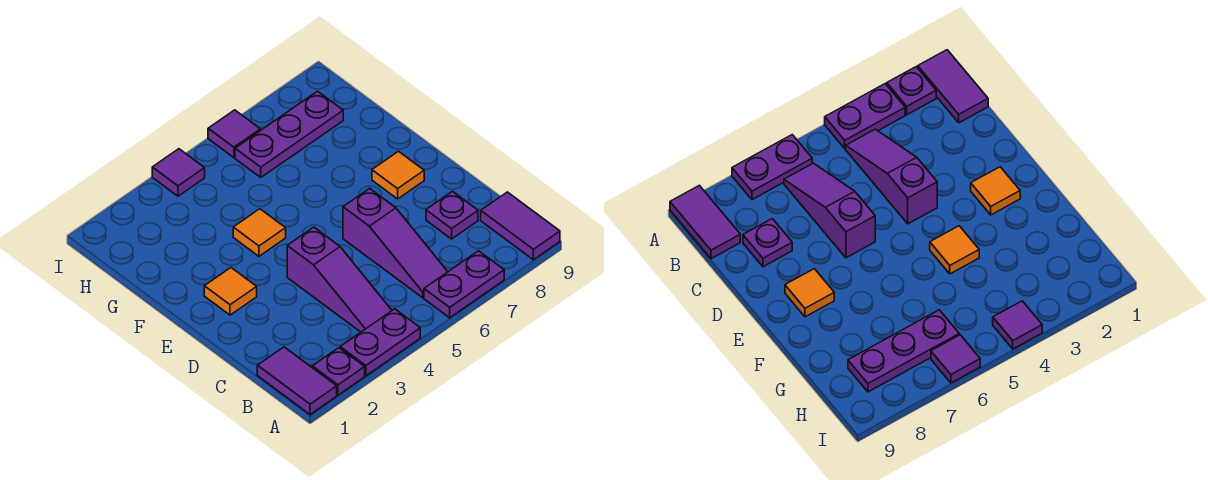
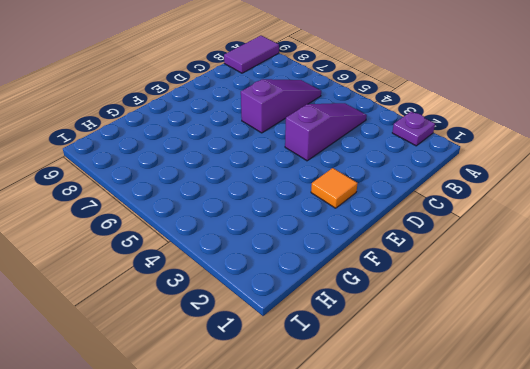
none -> purple 1x2 tile [257,347,337,415]
none -> purple 1x2 plate [340,309,420,376]
none -> purple 1x2 plate [424,251,504,318]

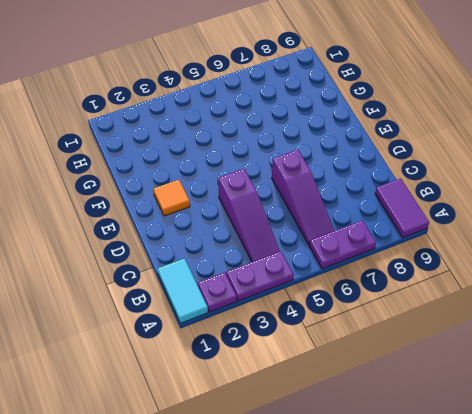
cyan 1x2 tile [158,259,208,323] -> purple 1x2 tile [257,347,337,415]
none -> purple 1x1 plate [426,191,478,239]
none -> orange 1x1 tile [372,151,424,199]
none -> orange 1x1 tile [233,209,286,256]

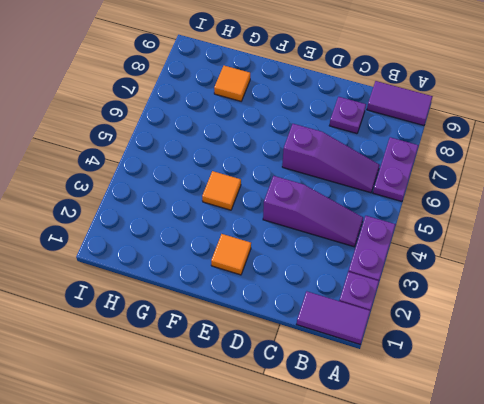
orange 1x1 tile [214,66,250,101] -> orange 1x1 tile moved to [372,151,424,199]
none -> purple 1x3 plate [235,91,343,177]
none -> purple 1x1 tile [152,149,205,196]
none -> purple 1x1 tile [208,110,260,158]

